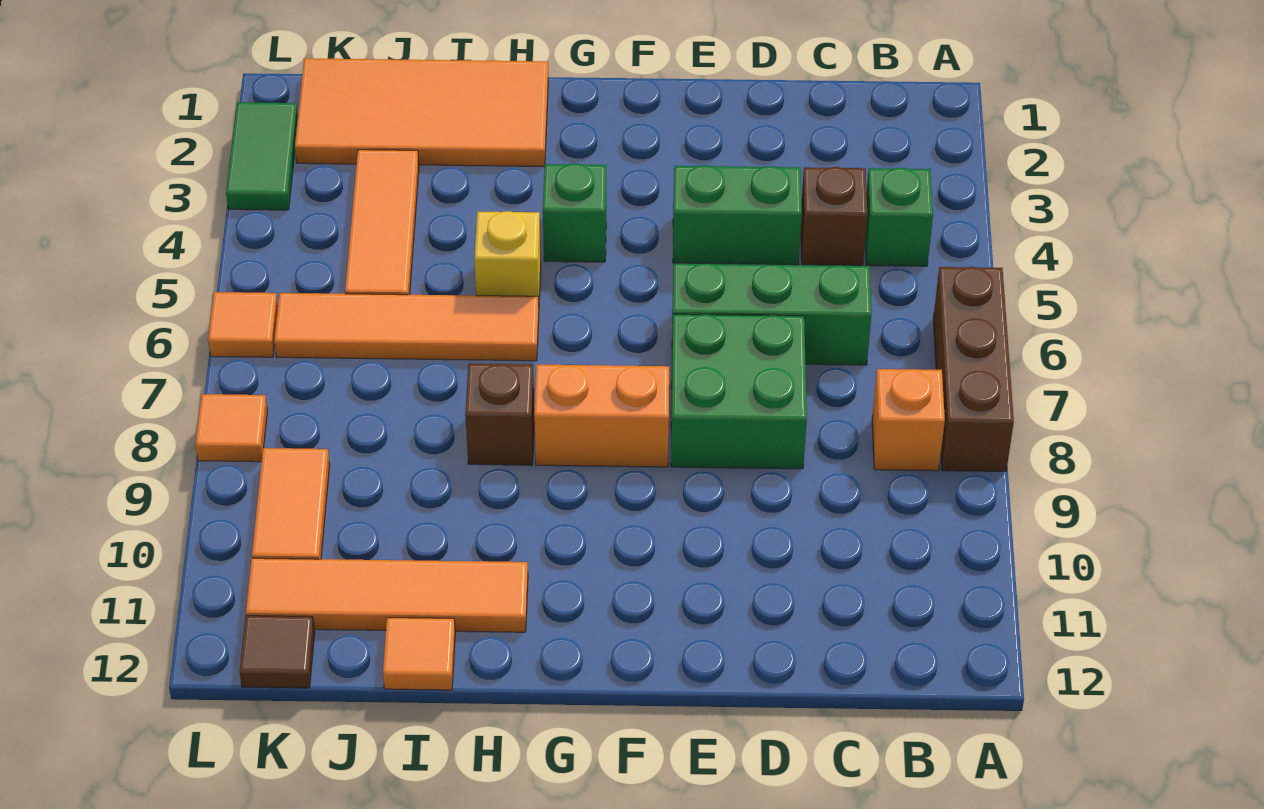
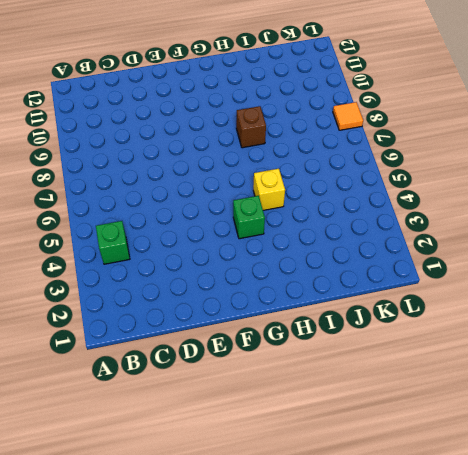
none -> brown 1x3 brick [933,267,1014,471]
none -> orange 1x1 brick [872,369,945,471]
none -> brown 1x1 brick [801,167,867,265]

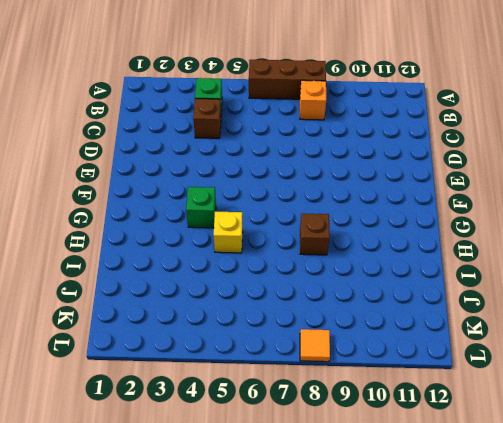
none -> green 1x3 brick [672,264,871,365]
none -> green 1x2 brick [673,165,802,265]
none -> green 2x2 brick [671,314,807,469]

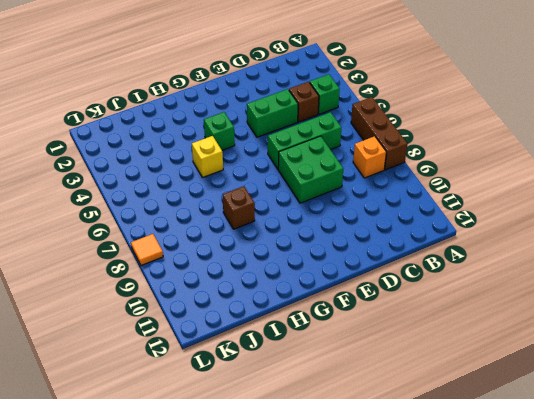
none -> orange 1x2 brick [534,365,669,467]
none -> orange 2x4 tile [295,58,548,167]
none -> orange 1x4 tile [274,293,539,361]

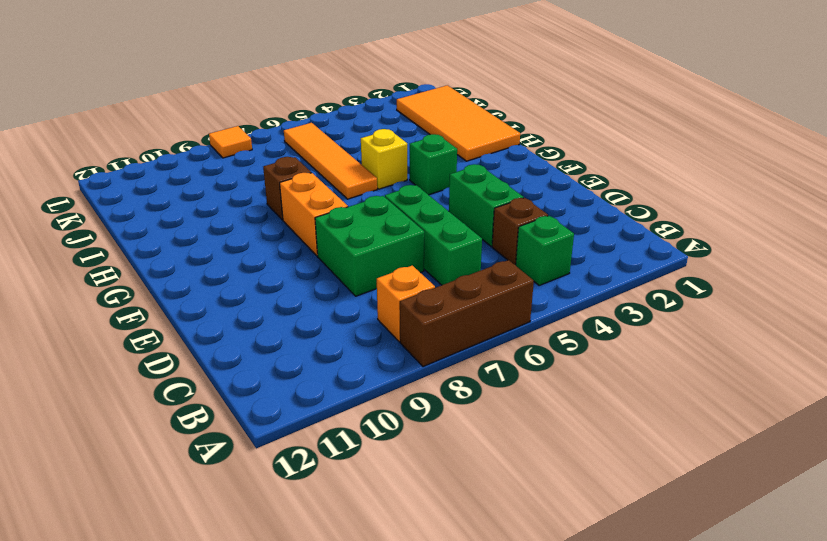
none -> orange 1x4 tile [246,558,528,632]
none -> orange 1x1 tile [383,618,455,690]
none -> orange 1x3 tile [345,150,419,295]

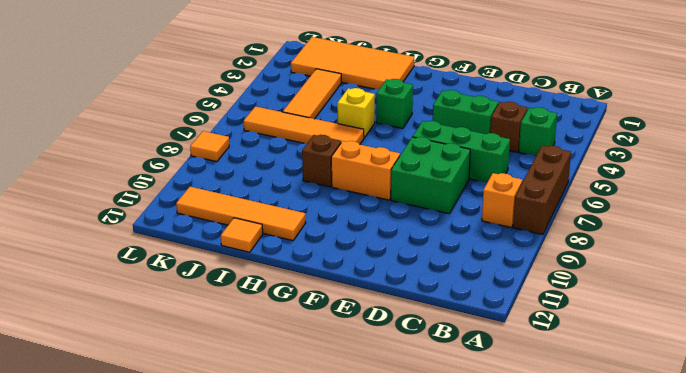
none -> orange 1x2 tile [252,448,330,559]
none -> brown 1x1 tile [240,616,315,688]
none -> green 1x2 tile [226,102,298,210]

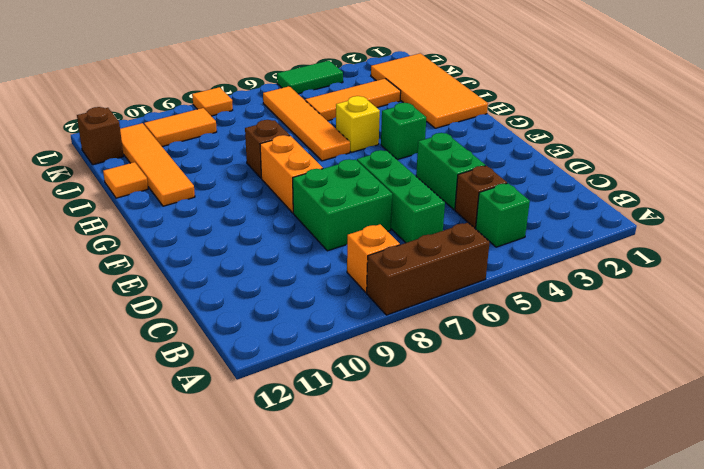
brown 1x1 brick [77,107,124,165] -> brown 1x1 tile [240,616,315,688]
green 1x2 tile [277,61,343,94] -> green 1x2 tile moved to [226,102,298,210]
none -> orange 1x1 tile [208,292,278,357]

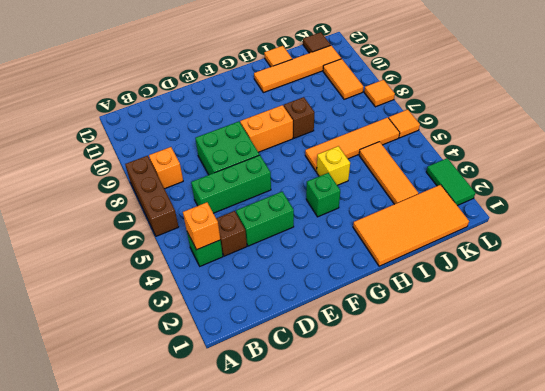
orange 1x1 brick [183,202,220,250] -> none

